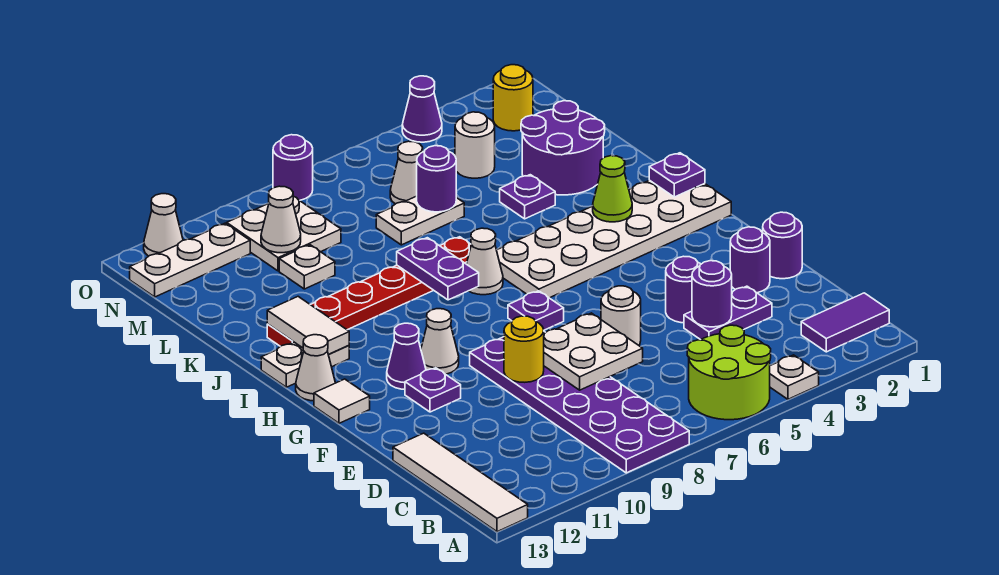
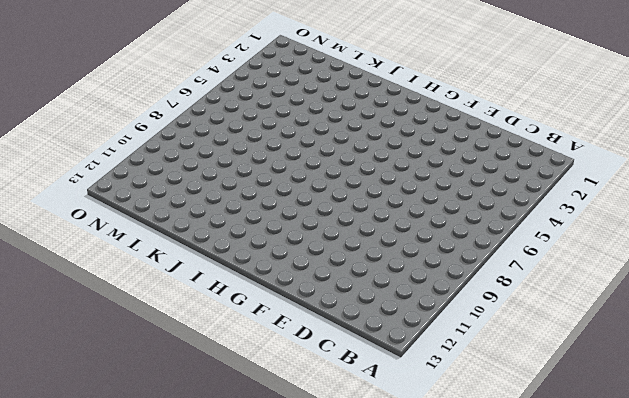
none -> white 1x1 plate [770,355,819,399]
none -> lime 2x2 round brick [687,325,771,420]
none -> purple 2x6 plate [470,332,689,473]
none -> white 1x4 tile [393,433,528,532]

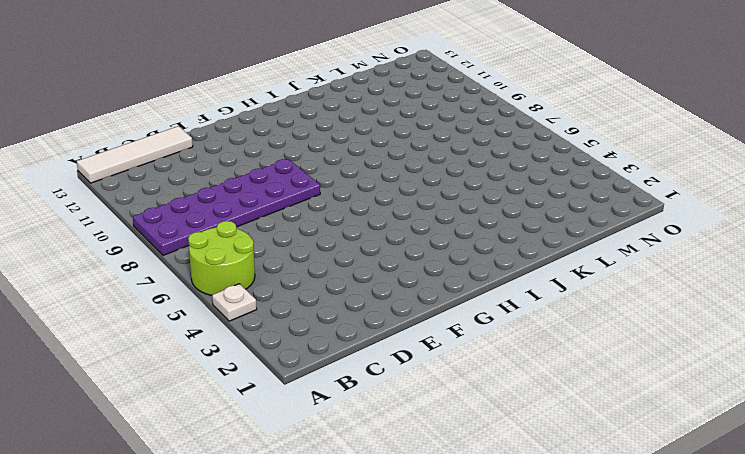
none -> purple 1x2 tile [801,293,889,352]
none -> purple 1x2 plate [684,286,772,340]
none -> purple 1x1 round brick [763,212,802,279]
none -> purple 1x1 round brick [730,227,770,293]

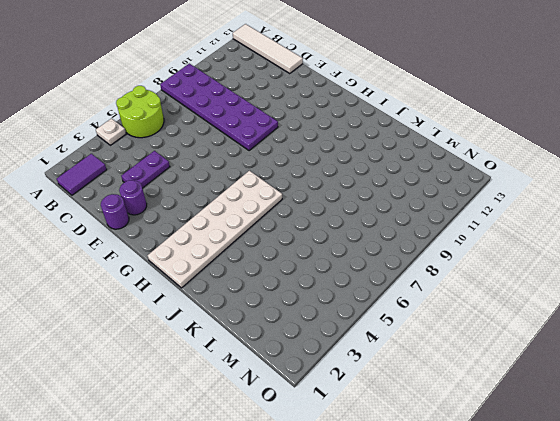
none -> purple 1x1 round brick [666,256,701,323]
none -> white 1x1 round brick [601,286,641,345]
none -> purple 1x1 plate [405,368,461,412]
none -> purple 1x1 plate [508,291,564,330]

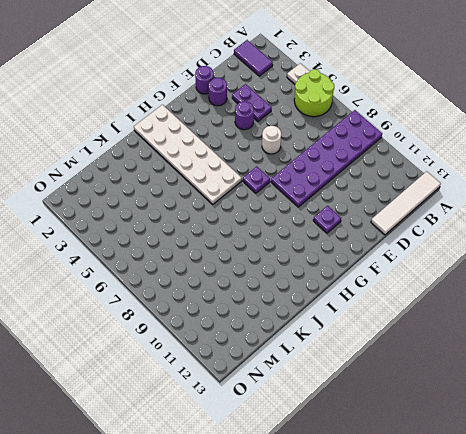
none -> white 1x1 cone [421,309,459,374]
none -> purple 1x1 cone [387,323,426,389]
none -> white 1x1 tile [314,379,370,423]
none -> white 1x1 cone [296,335,335,401]

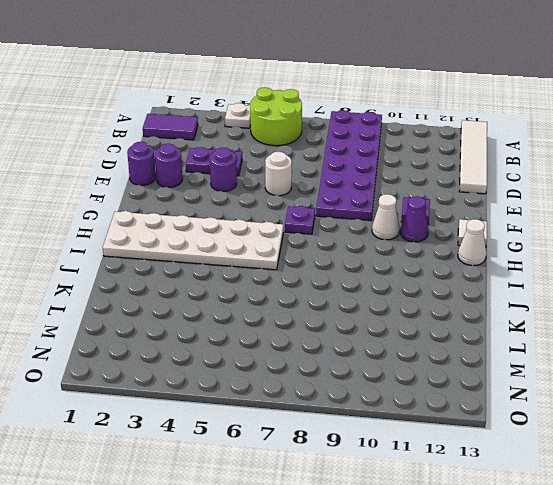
none -> white 1x1 cone [467,228,503,295]
none -> white 1x2 plate [261,342,349,387]
none -> red 1x6 plate [267,237,471,346]
none -> purple 2x2 round brick [521,101,605,195]

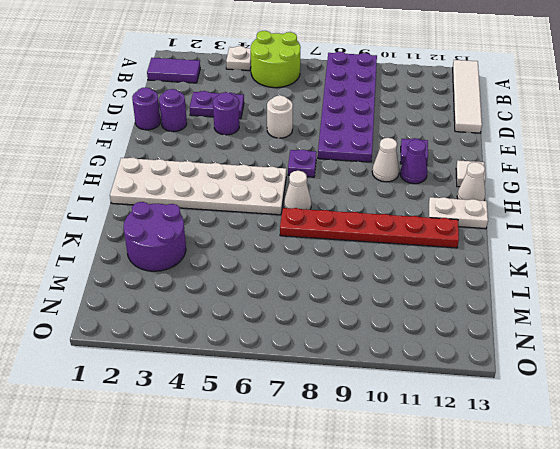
none -> purple 1x1 plate [500,175,555,219]
none -> white 1x2 plate [376,196,464,245]
none -> white 1x1 plate [279,245,335,289]
none -> white 1x1 round brick [455,112,495,178]

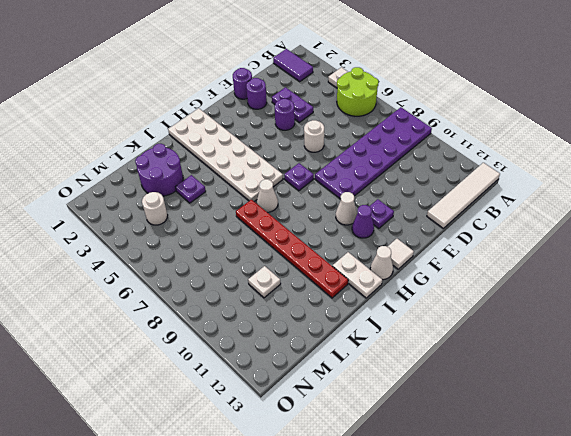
none -> white 1x2 plate [376,196,464,245]
none -> white 1x1 cone [390,141,423,204]
none -> white 2x2 plate [227,196,341,271]
none -> yellow 1x1 round brick [493,65,533,131]

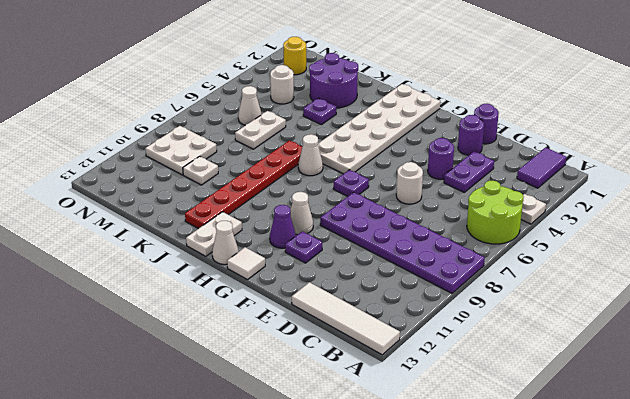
none -> white 1x3 plate [130,223,250,297]
none -> purple 1x1 cone [402,76,442,142]
none -> purple 1x1 round brick [273,135,313,200]
none -> white 1x1 cone [144,194,183,256]

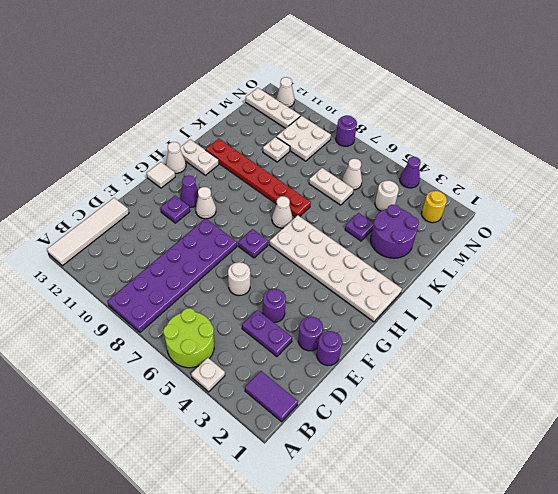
none -> purple 1x1 round brick [692,261,732,327]
none -> white 2x2 plate [544,313,643,390]
none -> yellow 1x1 round brick [504,316,544,382]
none -> purple 1x1 plate [649,153,705,197]

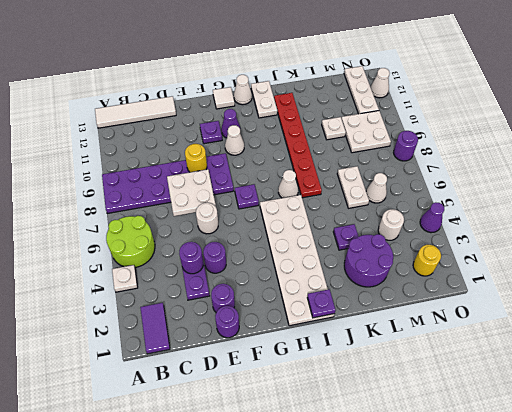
none -> lime 1x1 cone [593,156,632,222]
none -> purple 1x2 plate [397,238,479,300]
none -> white 1x2 tile [267,297,349,354]
none -> purple 1x1 round brick [417,146,457,212]

